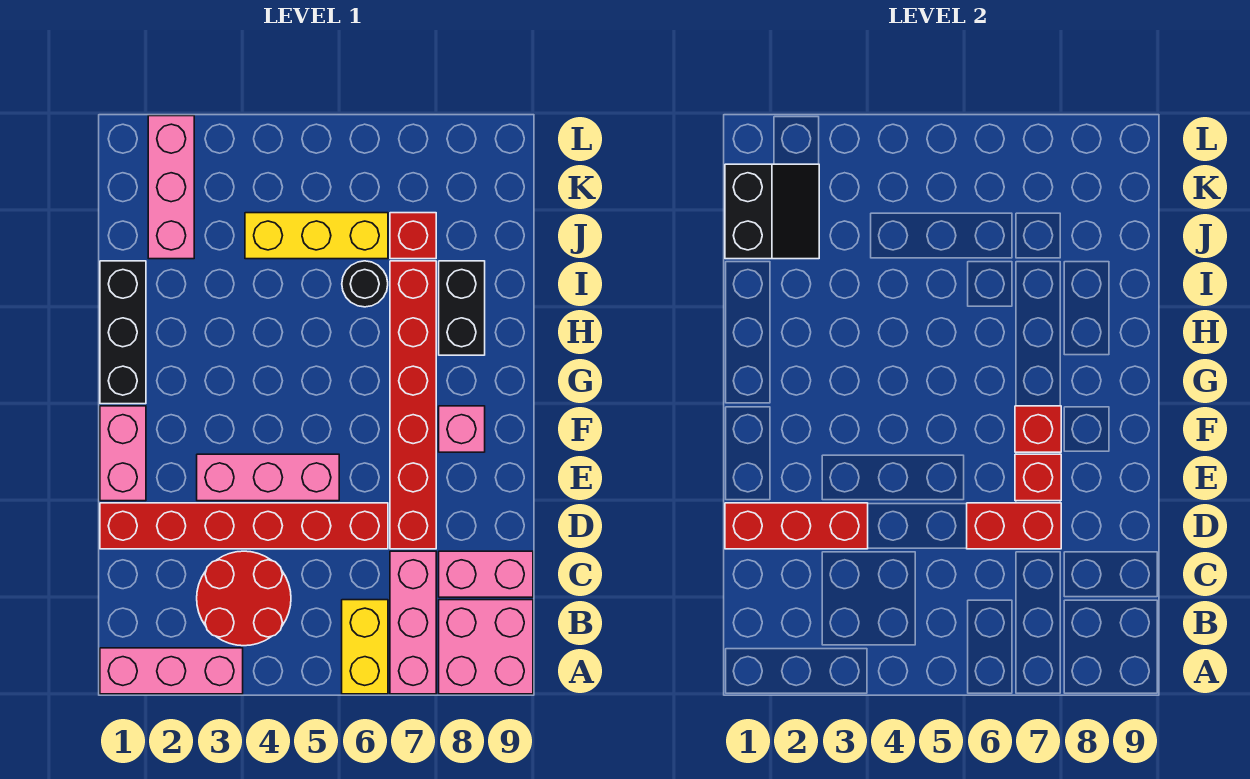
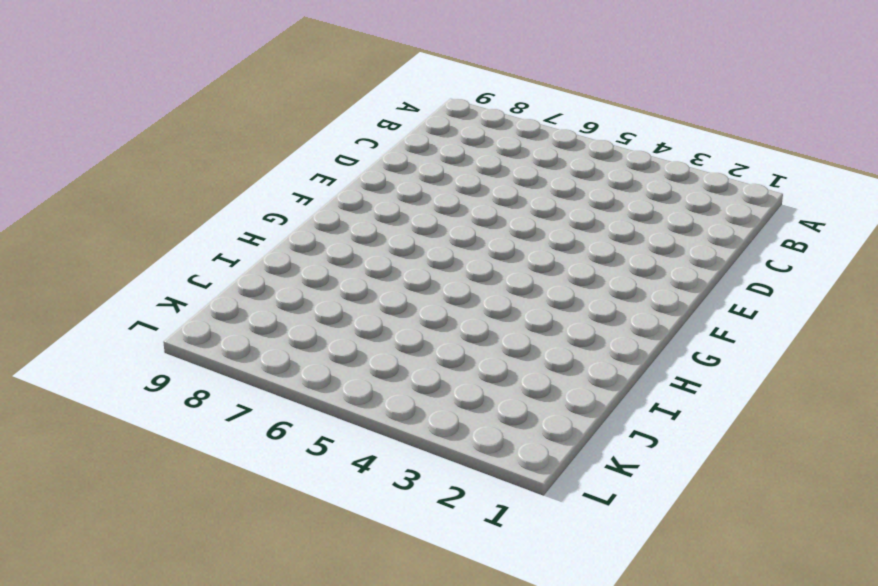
none -> pink 1x3 brick [100,648,243,694]
none -> yellow 1x2 brick [342,600,388,694]
none -> pink 1x3 brick [390,551,436,694]

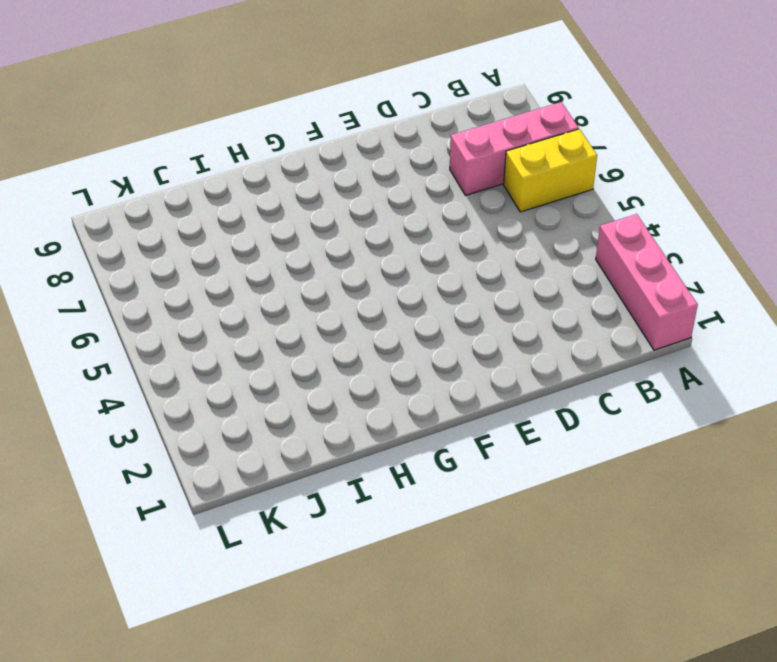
none -> pink 2x2 brick [439,600,533,694]
none -> red 2x2 round brick [197,551,291,646]
none -> pink 1x2 brick [439,551,533,597]

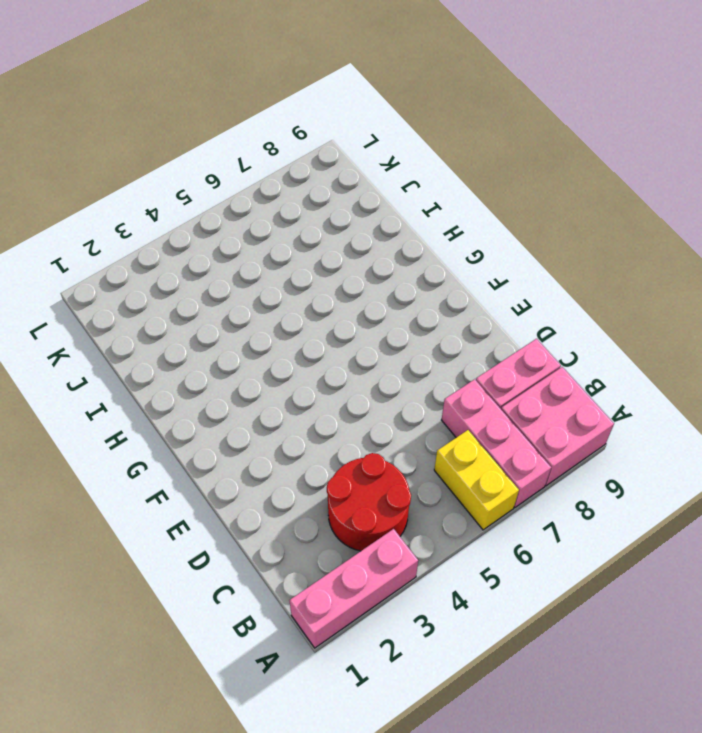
none -> red 1x6 brick [100,503,388,549]
none -> red 1x6 brick [390,261,436,549]
none -> pink 1x2 brick [100,406,146,501]

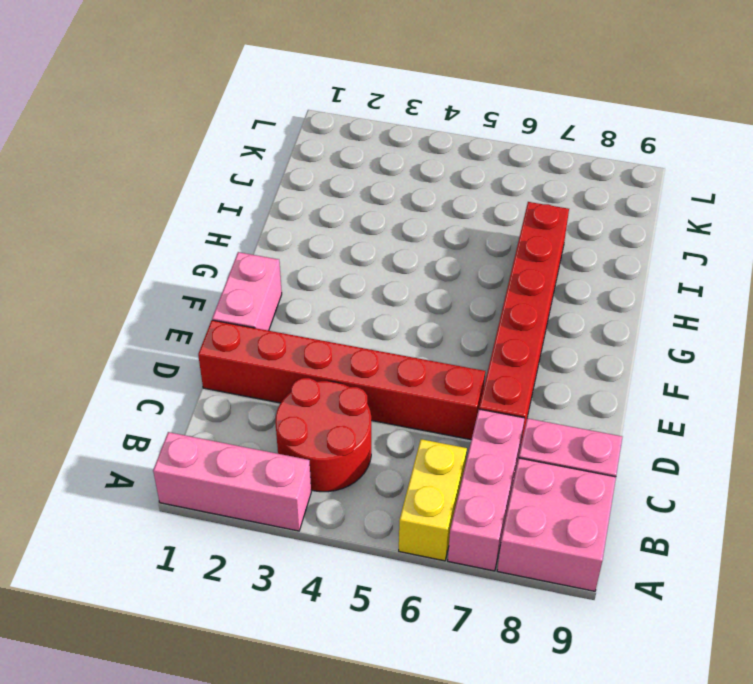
none -> pink 1x3 brick [197,454,339,501]
none -> pink 1x1 brick [439,406,485,452]
none -> black 1x3 brick [100,261,146,404]

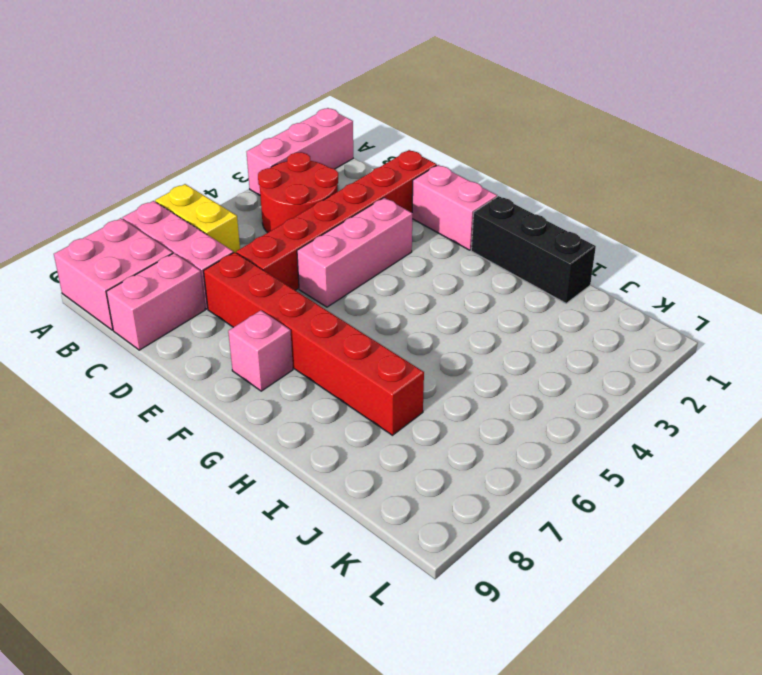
none -> black 1x2 brick [439,261,485,355]
none -> black 1x1 round brick [342,261,388,307]
none -> pink 1x3 brick [148,116,194,259]

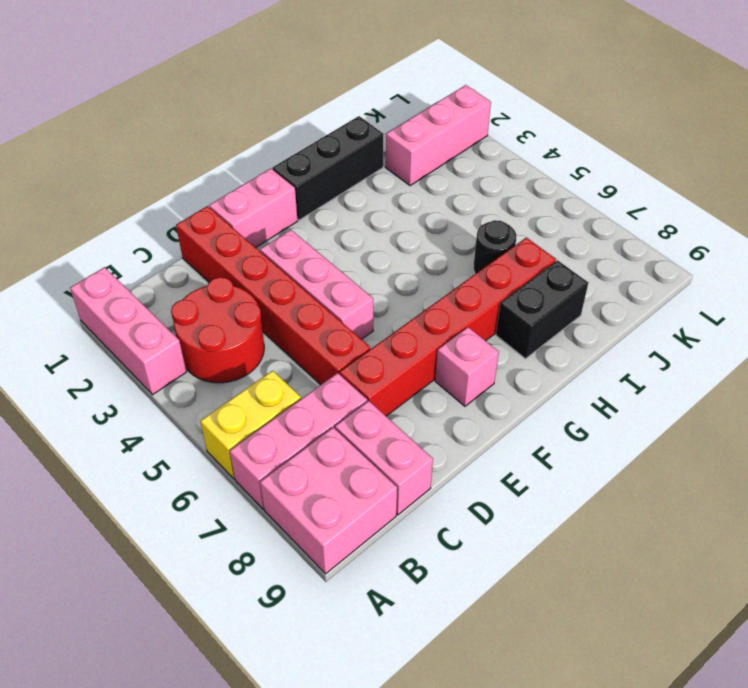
none -> yellow 1x3 brick [245,213,388,259]
none -> red 1x1 brick [390,213,436,259]
none -> red 1x3 brick [725,503,868,549]

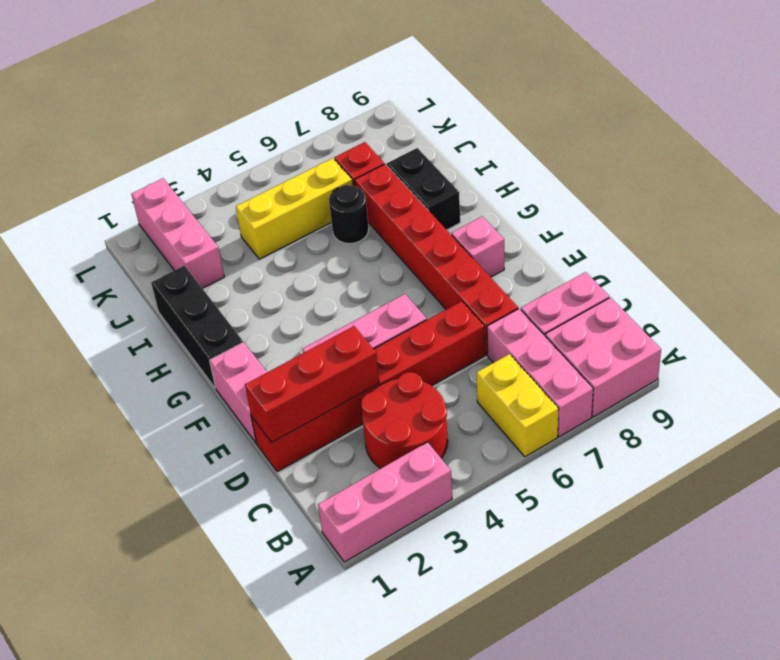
none -> red 1x2 brick [967,503,1061,549]
none -> red 1x1 brick [1015,454,1061,501]
none -> red 1x1 brick [1015,406,1061,452]

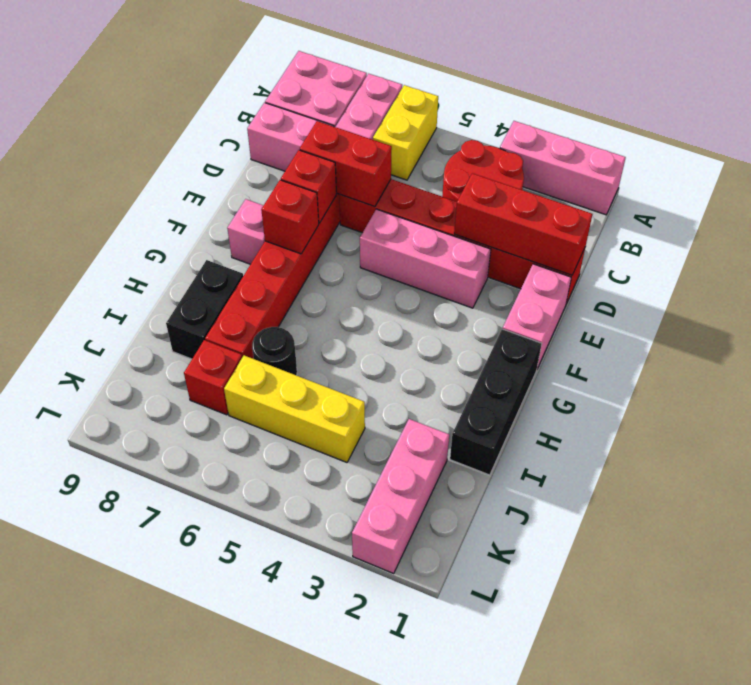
none -> black 2x2 slope [725,164,819,259]

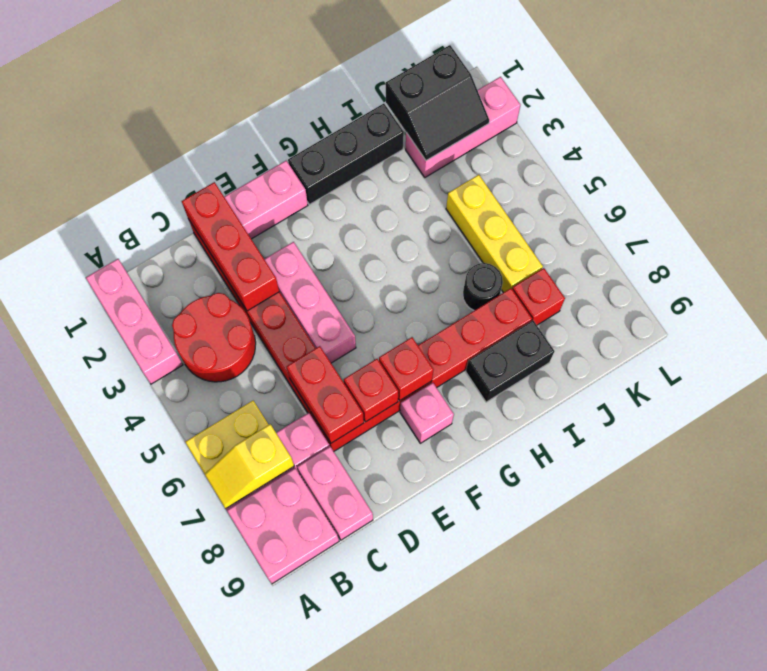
yellow 1x2 slope [205,424,294,509] -> none

